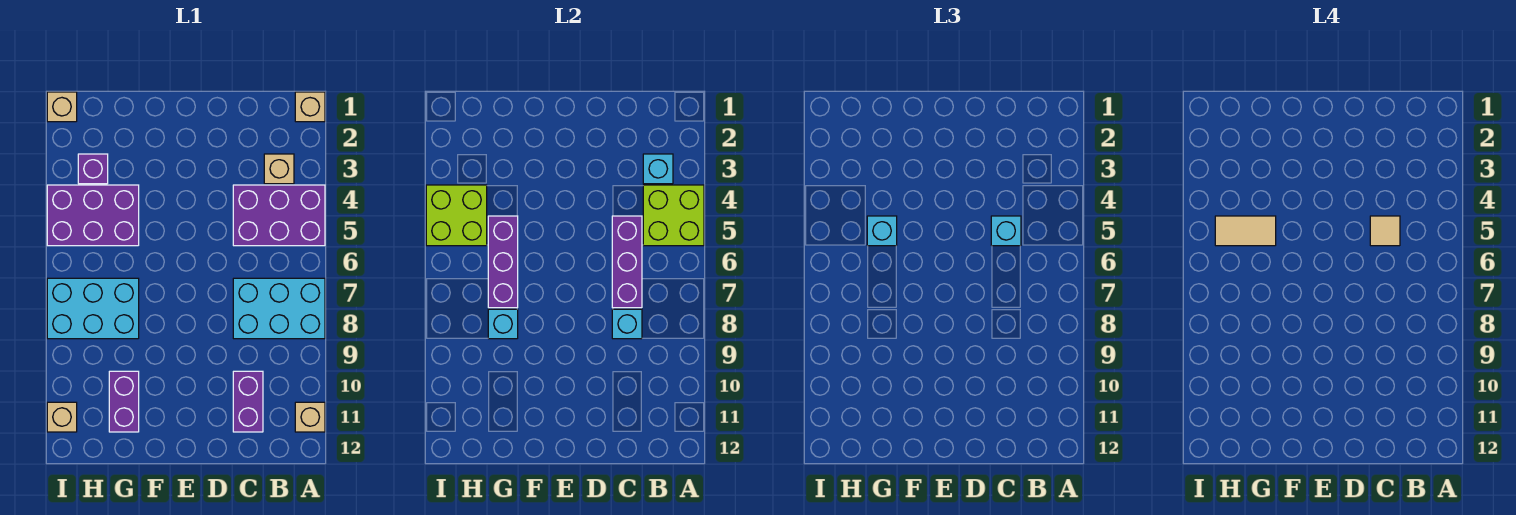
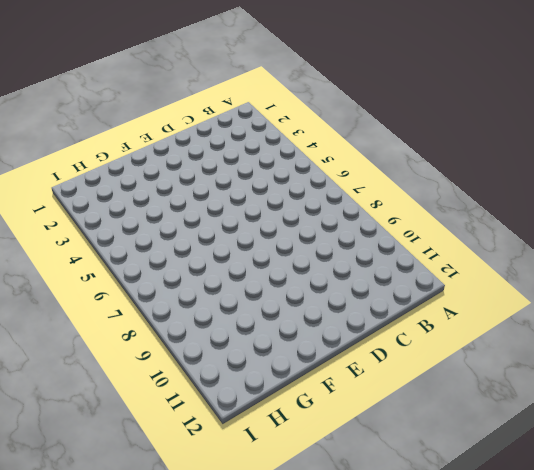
none -> tan 1x1 brick [295,92,325,122]
none -> purple 2x3 brick [233,185,325,246]
none -> cyan 2x3 brick [233,278,325,339]

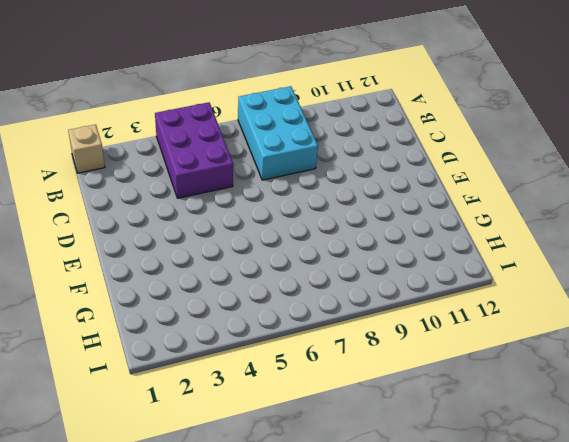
none -> tan 1x1 brick [295,402,325,432]
none -> tan 1x1 brick [264,154,294,184]
none -> purple 1x2 brick [233,371,263,432]

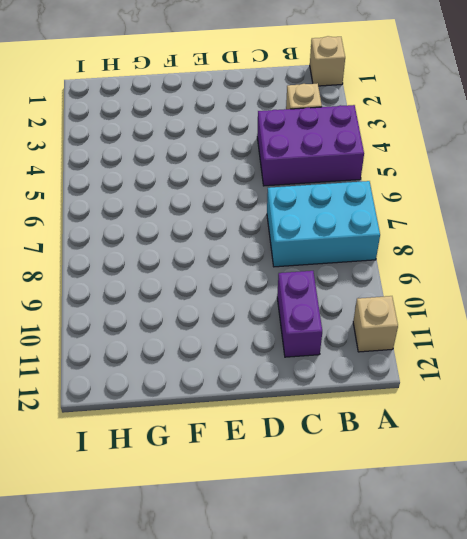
none -> purple 2x3 brick [47,185,139,246]
none -> cyan 2x3 brick [47,278,139,339]
none -> purple 1x2 brick [109,371,139,432]

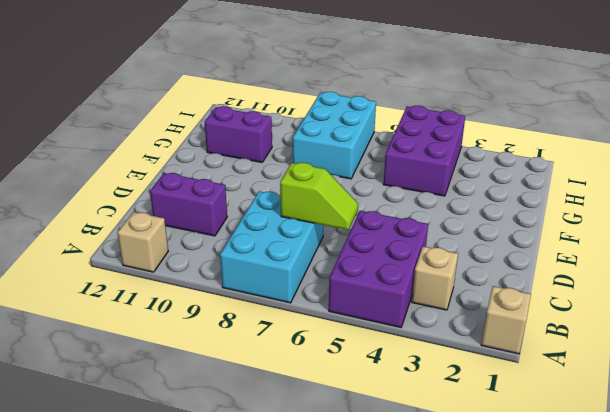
lime 1x2 slope [280,163,358,230] -> purple 1x3 brick [612,216,642,308]
none -> purple 1x1 brick [78,154,108,184]
none -> tan 1x1 brick [47,92,77,122]
none -> tan 1x1 brick [47,402,77,432]

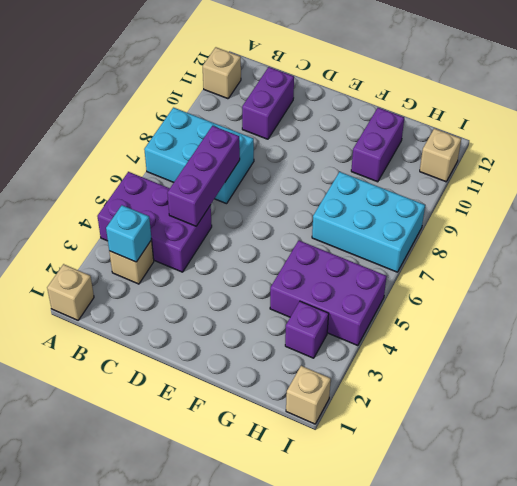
none -> lime 2x2 brick [643,185,704,246]
none -> cyan 1x1 brick [612,309,642,339]
none -> purple 1x3 brick [488,216,518,308]

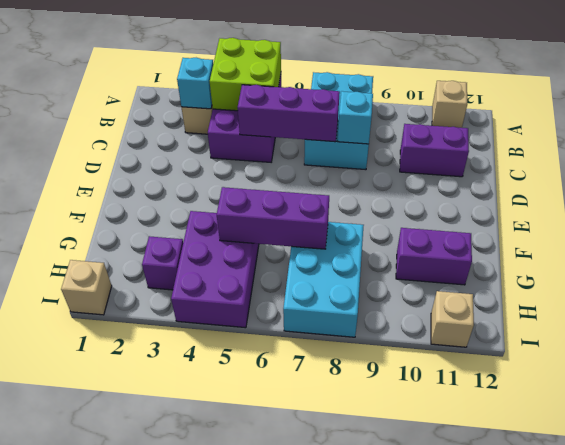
none -> tan 1x1 brick [295,92,325,122]
none -> cyan 1x1 brick [488,309,518,339]
none -> lime 2x2 brick [426,185,487,246]

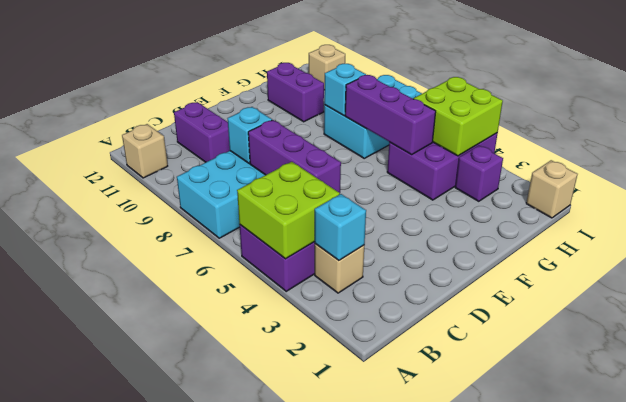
none -> tan 1x1 brick [295,92,325,122]
none -> cyan 1x1 brick [991,216,1021,246]
none -> cyan 1x1 brick [867,216,897,246]

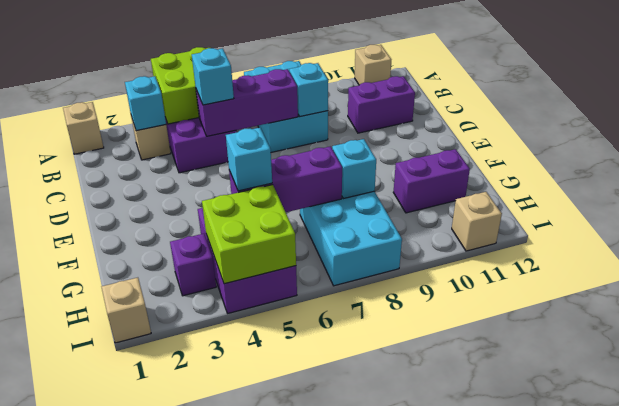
none -> tan 1x1 tile [1370,216,1400,246]
none -> tan 1x2 tile [1215,216,1276,246]

